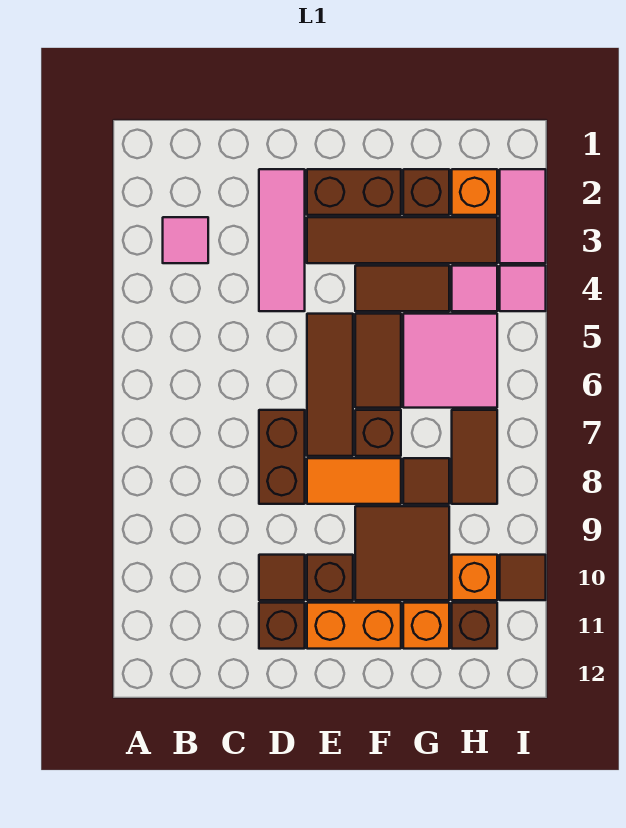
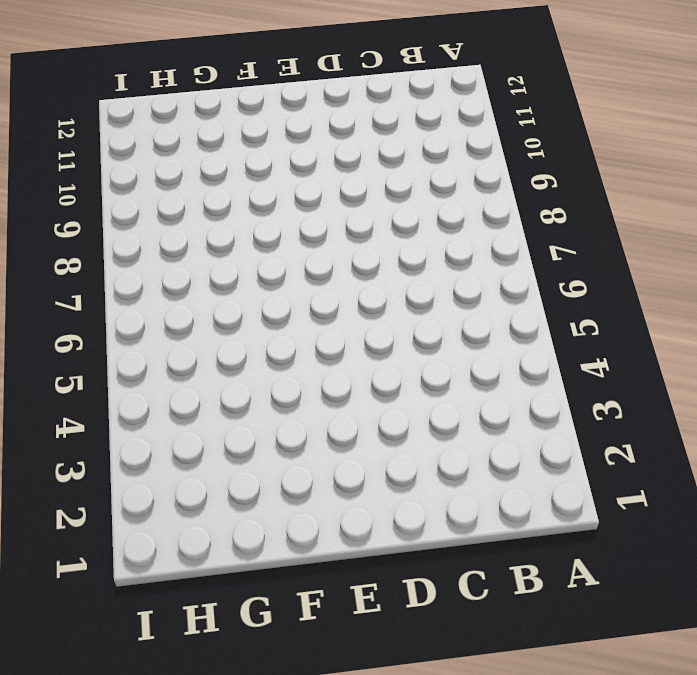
none -> pink 1x1 tile [163,217,208,263]
none -> pink 1x3 tile [259,169,305,311]
none -> brown 1x2 brick [259,410,305,504]

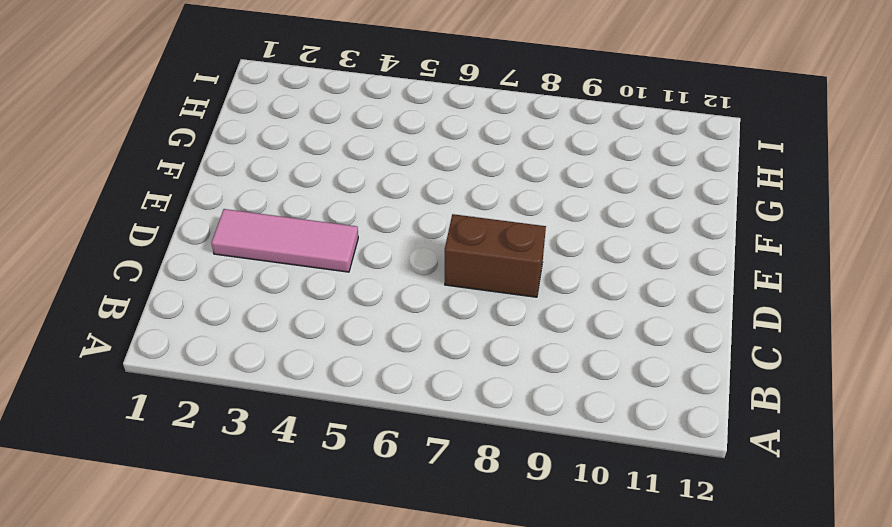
none -> pink 1x1 tile [163,217,208,263]
none -> brown 1x1 tile [259,555,305,600]
none -> brown 1x1 brick [259,603,305,649]

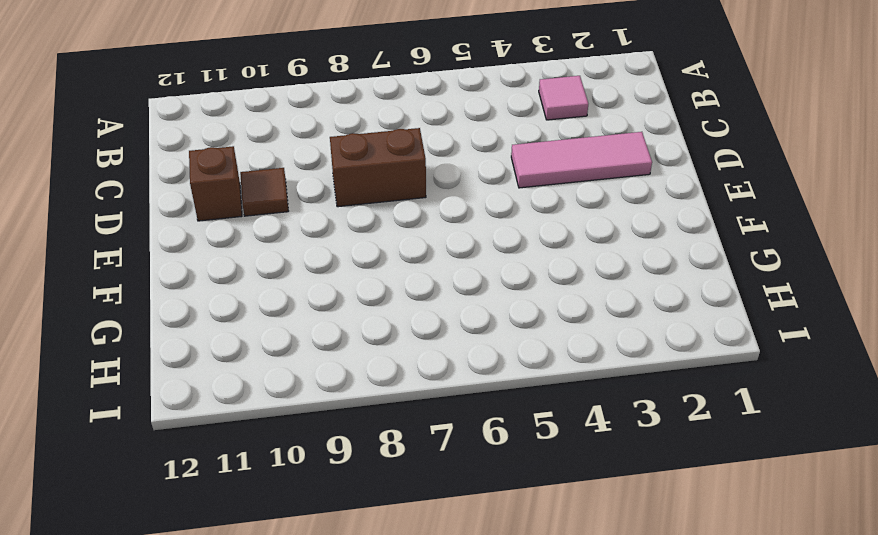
none -> brown 1x2 brick [307,169,401,215]
none -> brown 1x4 tile [307,217,497,263]
none -> brown 1x3 tile [307,314,353,456]

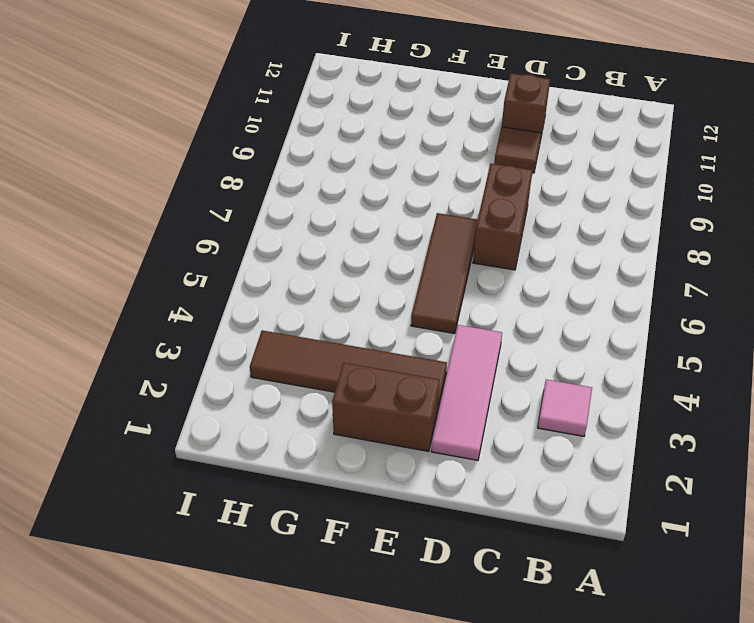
none -> orange 1x2 tile [307,458,401,504]
none -> brown 1x1 brick [307,555,353,600]
none -> orange 1x2 brick [307,603,401,649]

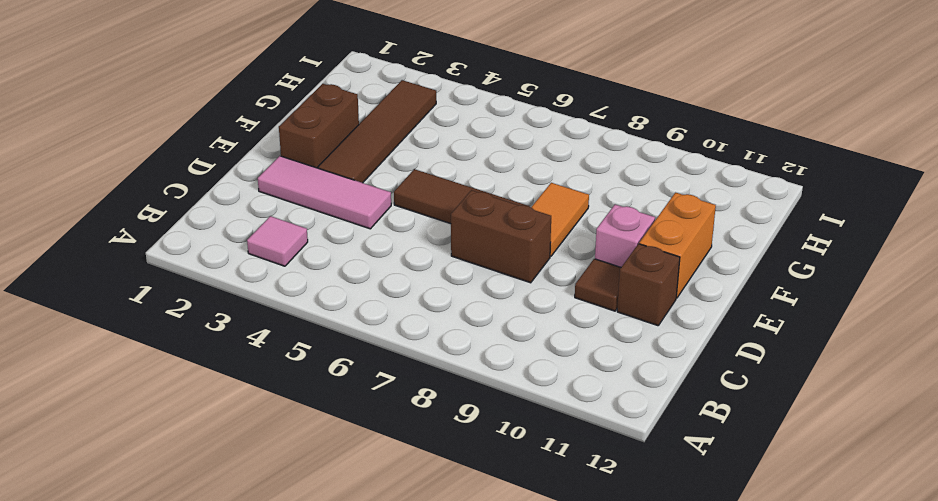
pink 1x1 brick [595,204,655,267] -> brown 1x1 brick [307,555,353,600]
none -> brown 1x2 tile [355,266,449,311]
none -> brown 1x2 tile [355,314,401,408]
none -> brown 1x1 brick [355,410,401,456]

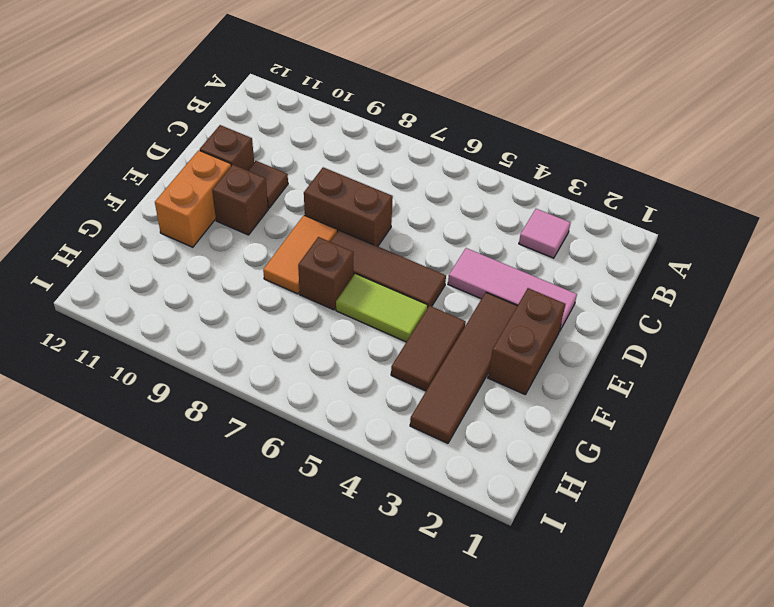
lime 1x2 tile [336,274,428,342] -> brown 1x2 tile [355,314,401,408]
none -> brown 2x2 tile [355,506,449,600]
none -> brown 1x1 brick [403,169,449,215]
none -> pink 2x2 tile [403,314,497,408]

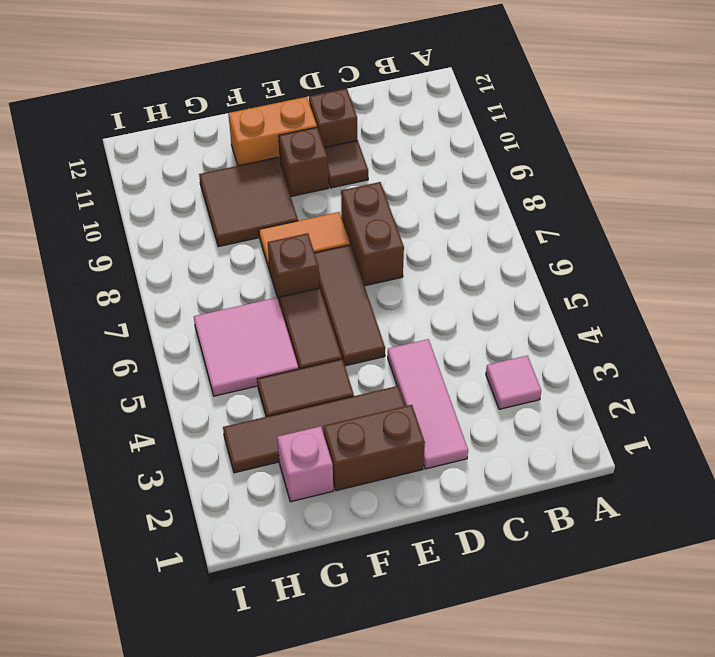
pink 1x1 brick [277,426,333,502] -> brown 1x1 brick [403,169,449,215]
none -> brown 1x1 tile [403,458,449,504]
none -> orange 1x1 brick [403,603,449,649]
none -> orange 1x1 brick [452,169,497,215]

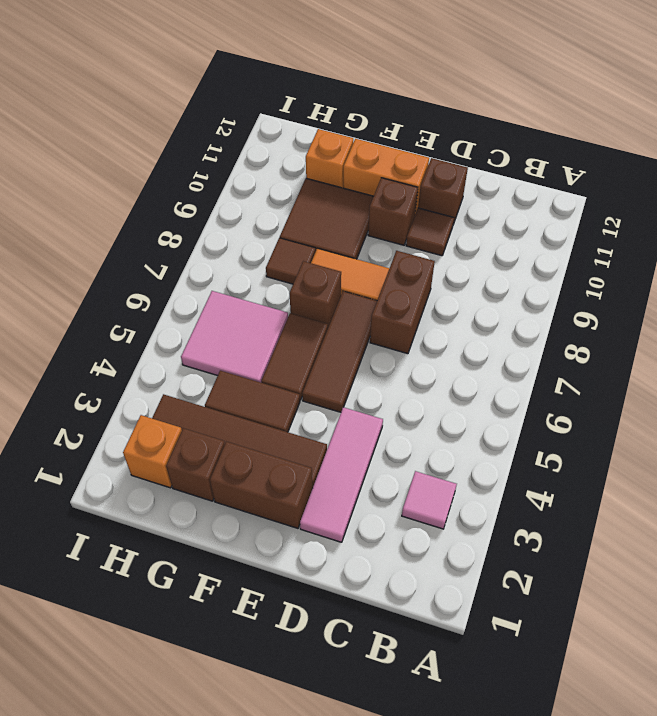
none -> pink 1x1 tile [452,266,497,311]
none -> brown 1x2 tile [452,410,497,504]
none -> orange 1x1 brick [452,555,497,600]

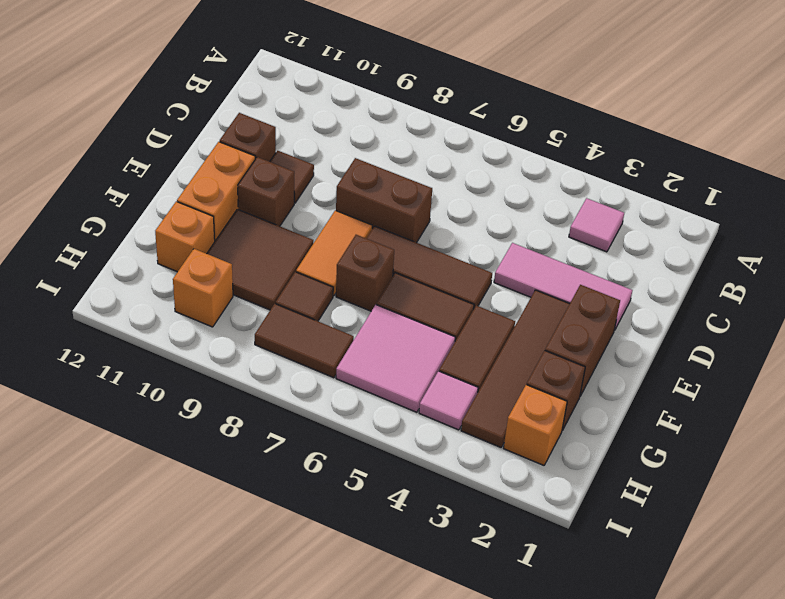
none -> brown 1x1 brick [452,603,497,649]
none -> pink 1x2 tile [500,169,546,263]
none -> pink 1x1 tile [500,266,546,311]

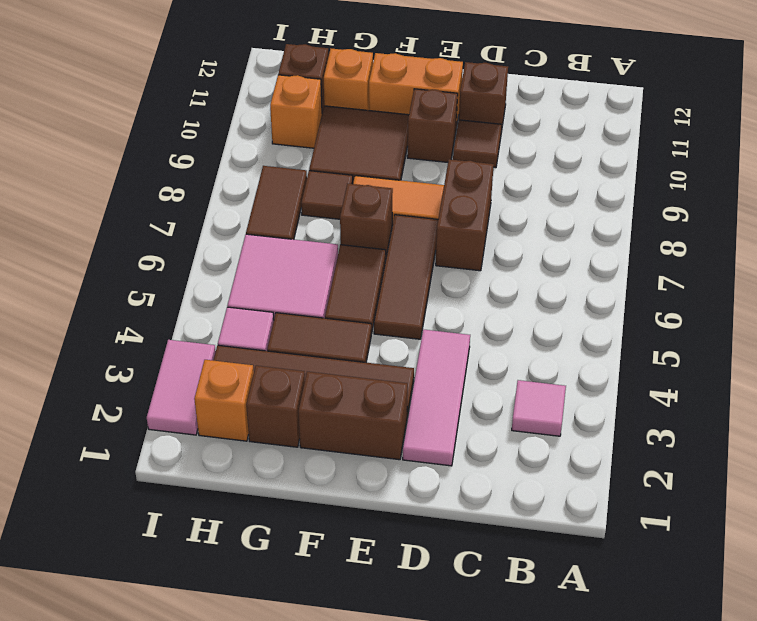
none -> pink 1x1 tile [500,266,546,311]
none -> brown 1x1 tile [500,555,546,600]

